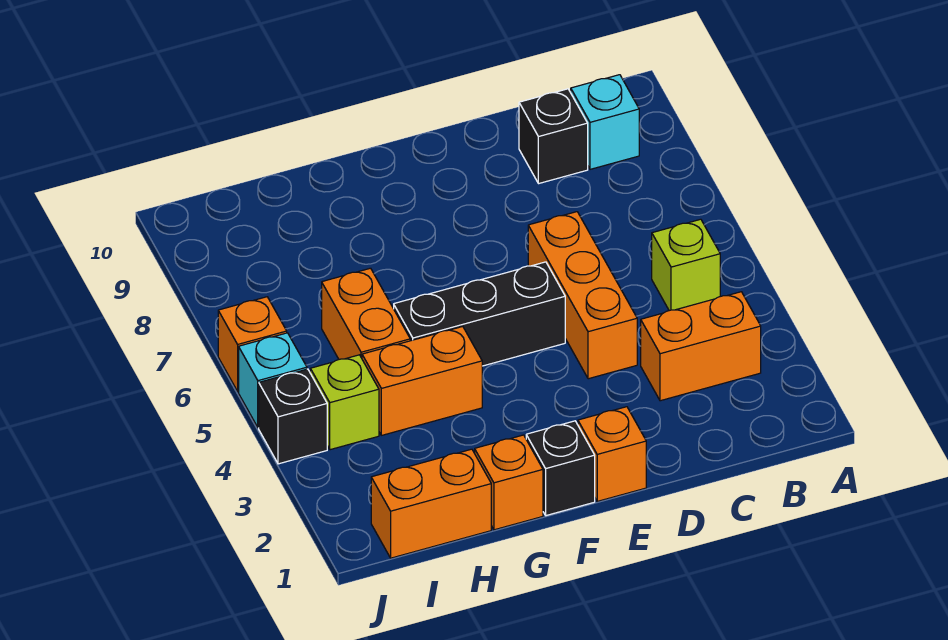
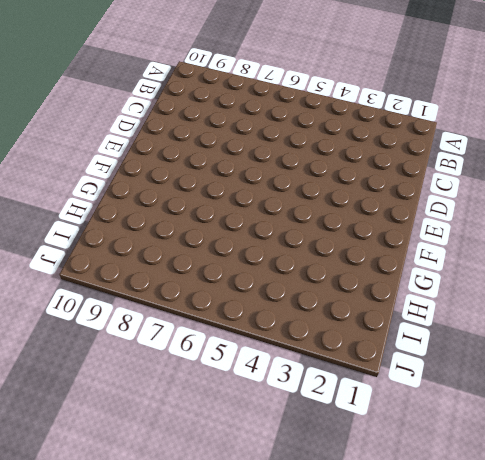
none -> orange 1x2 brick [641,292,761,401]
none -> lime 1x1 brick [652,219,720,311]
none -> cyan 1x1 brick [571,75,639,169]

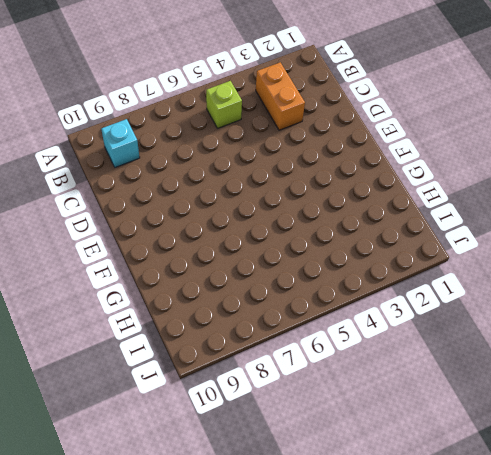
none -> black 1x1 brick [519,89,588,184]
none -> orange 1x3 brick [528,212,637,379]
none -> orange 1x1 brick [578,407,646,501]

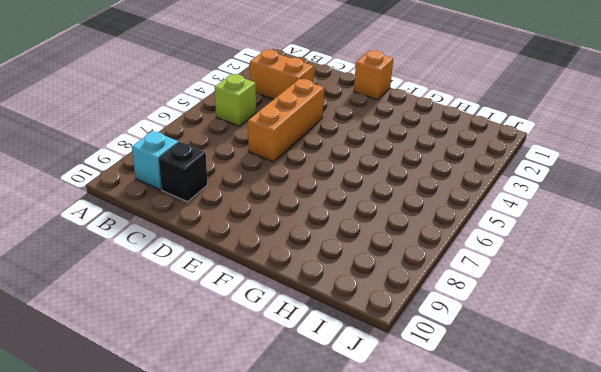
none -> black 1x3 brick [394,262,565,366]
none -> black 1x1 brick [526,421,595,516]
none -> orange 1x1 brick [475,435,543,530]

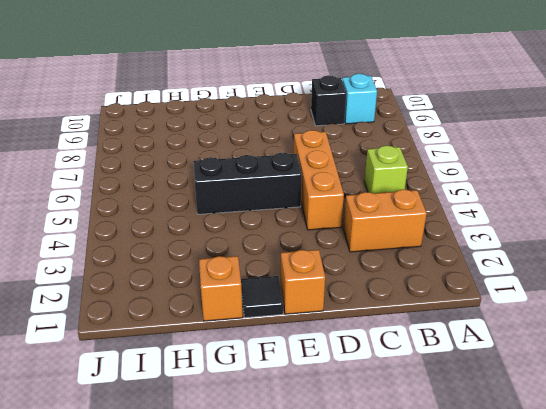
black 1x1 tile [241,276,283,318] -> black 1x1 brick [526,421,595,516]
none -> orange 1x2 brick [362,327,482,435]
none -> orange 1x2 brick [371,449,491,558]
none -> orange 1x2 brick [322,268,410,359]

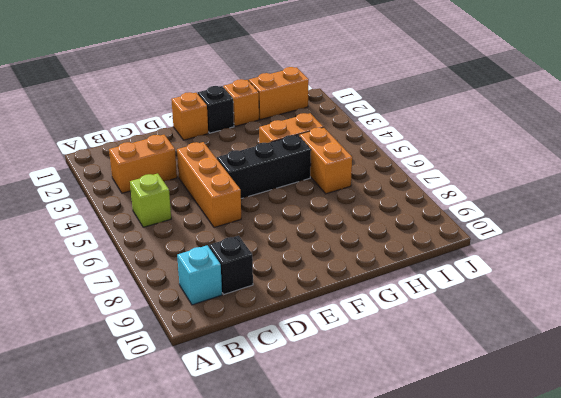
none -> lime 1x1 brick [310,355,379,450]
none -> black 1x1 brick [259,369,327,464]
none -> cyan 1x1 brick [239,333,307,428]

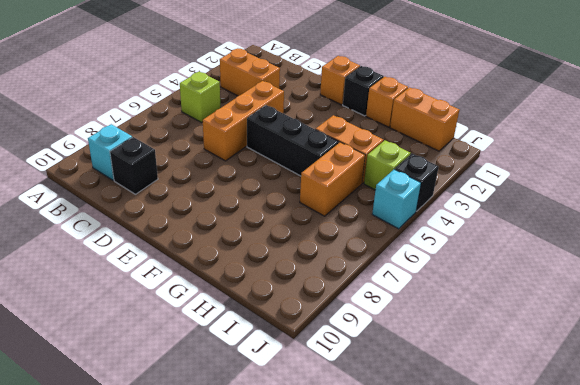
none -> orange 1x1 brick [218,297,287,391]

